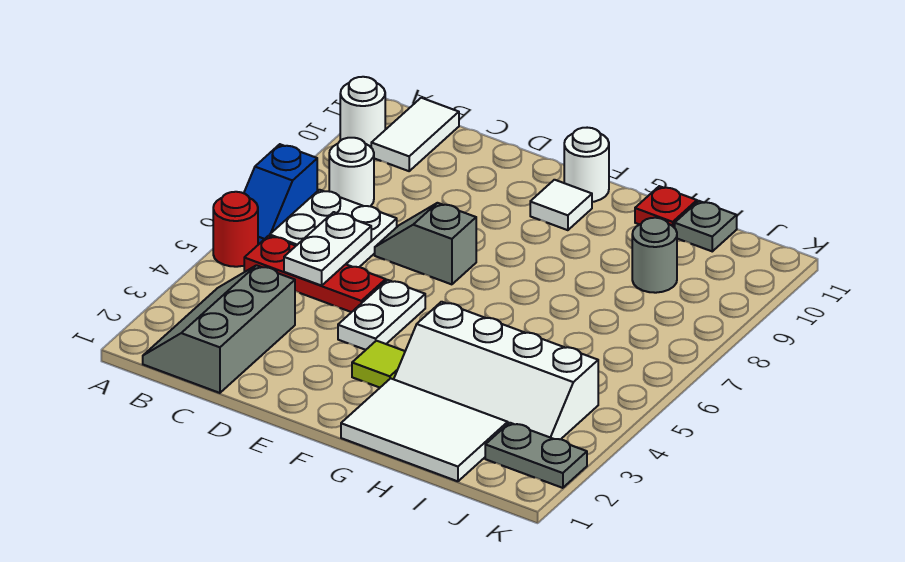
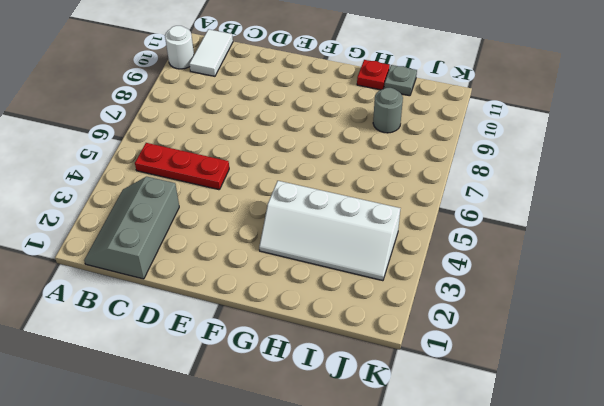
none -> red 1x1 round brick [213,192,258,267]
none -> blue 1x2 slope [244,144,317,245]
none -> white 2x2 plate [270,190,397,267]

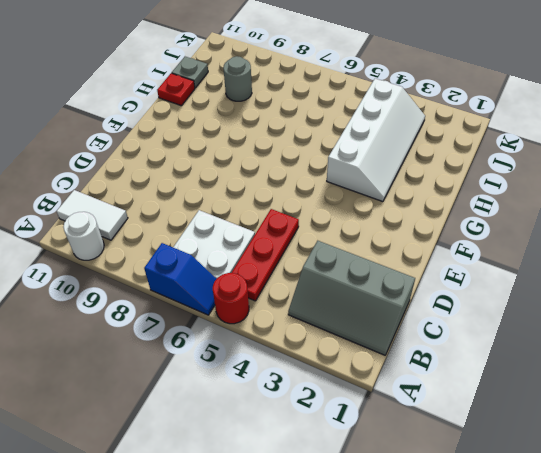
none -> white 1x1 round brick [329,138,374,206]
none -> grey 1x2 slope [375,203,476,284]
none -> white 1x2 plate [338,280,425,350]

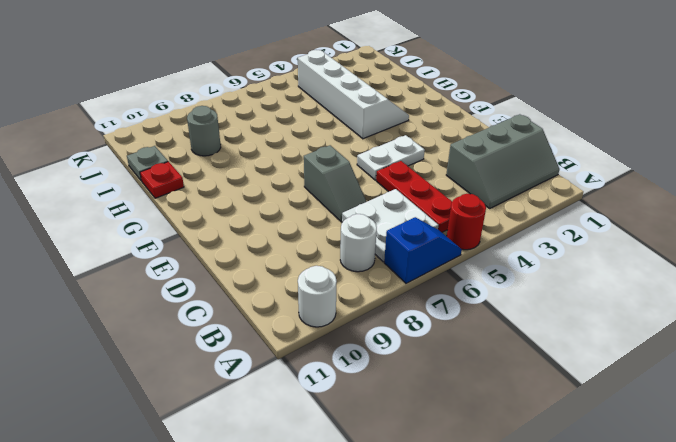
none -> white 1x2 tile [371,98,459,171]
none -> lime 1x1 tile [352,341,405,387]
none -> white 1x1 tile [530,180,592,230]

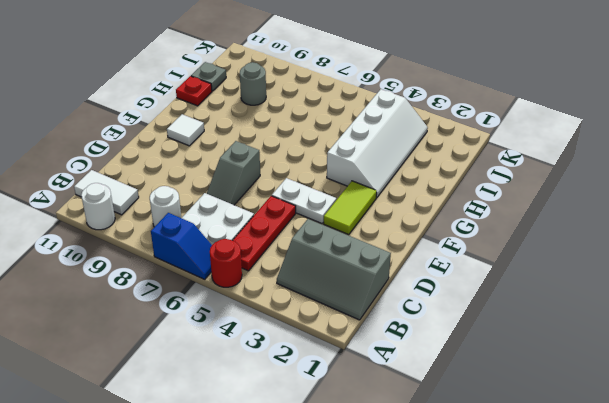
lime 1x2 tile [324,181,377,235] -> lime 1x1 tile [352,341,405,387]
none -> white 1x1 round brick [564,128,609,202]
none -> white 2x3 tile [341,378,508,481]
none -> grey 1x2 plate [485,423,587,488]

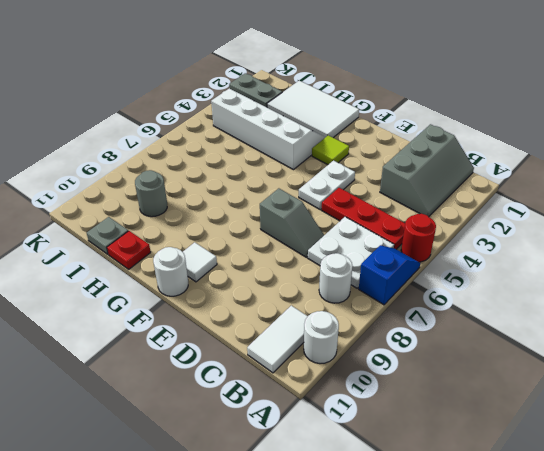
none -> white 1x2 plate [284,212,371,286]

